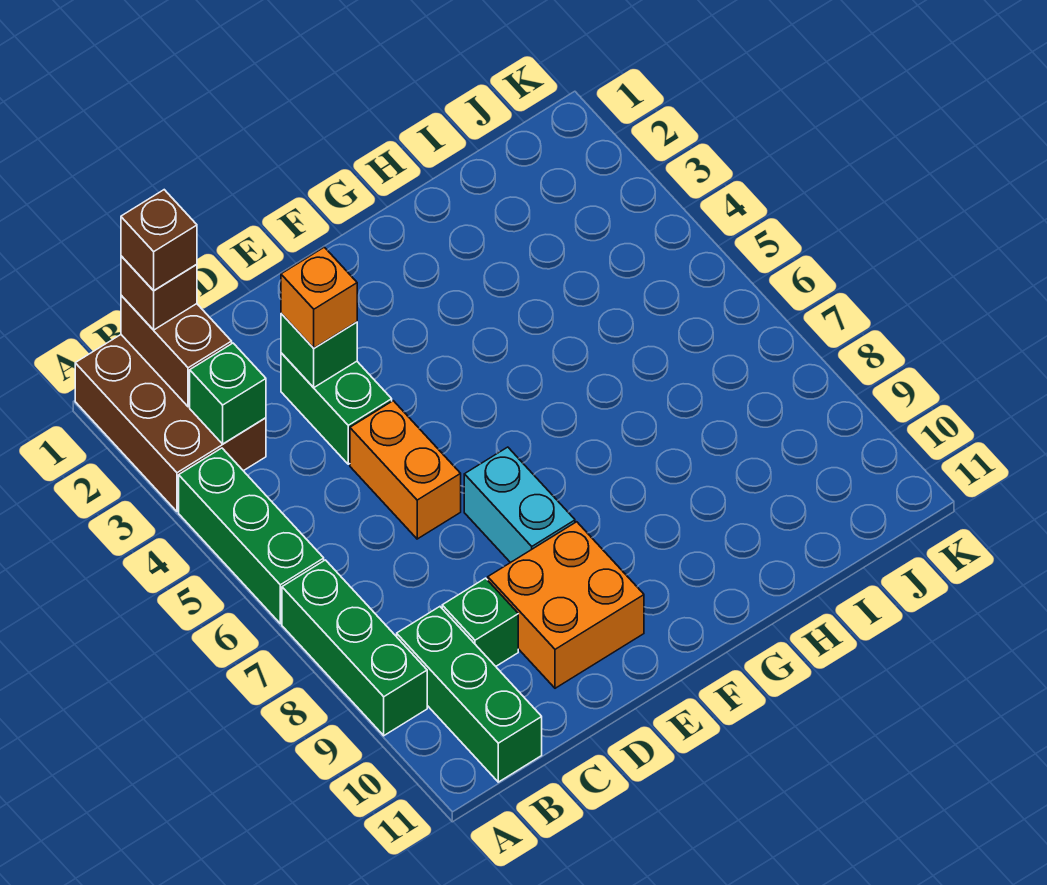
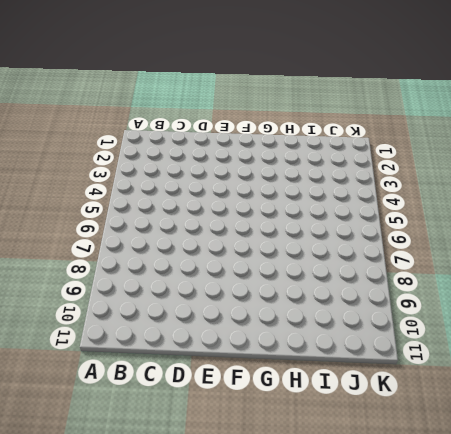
none -> brown 2x3 brick [75,335,266,512]
none -> green 1x3 brick [179,448,324,624]
none -> green 1x3 brick [282,560,427,736]

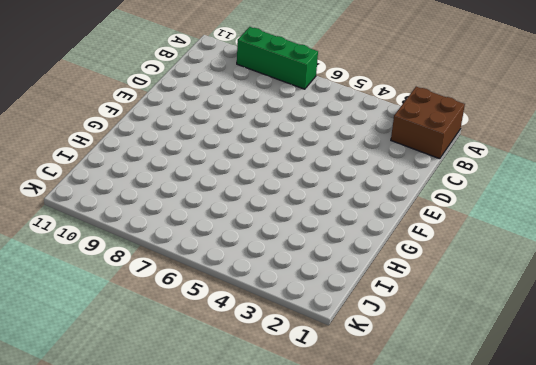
brown 2x2 brick [391,87,465,159] -> brown 2x3 brick [75,335,266,512]
none -> green 1x3 brick [179,448,324,624]
none -> green 1x3 brick [397,607,542,782]
none -> green 1x1 brick [442,578,518,666]

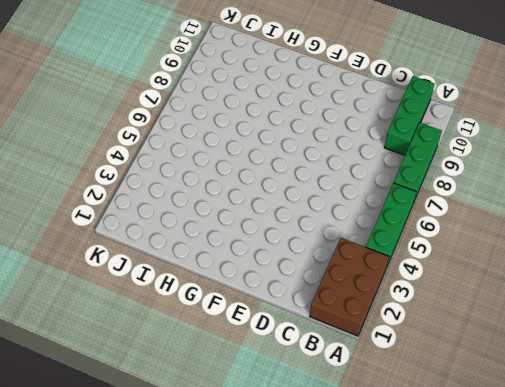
none -> green 1x1 brick [442,578,518,666]
none -> green 1x2 brick [281,353,392,464]
none -> orange 1x2 brick [350,401,461,539]

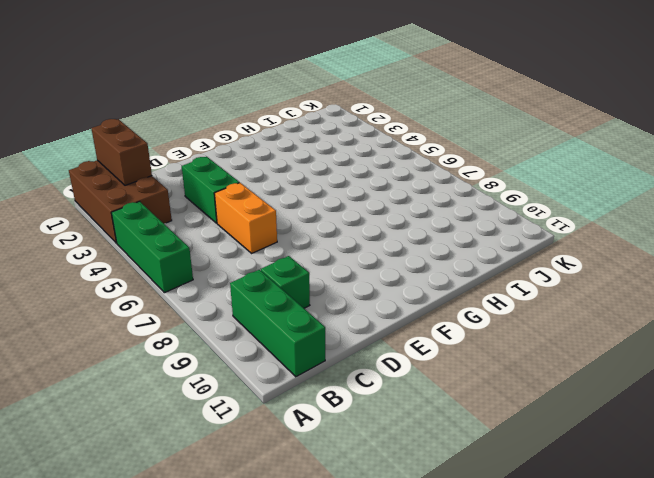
none -> green 1x3 brick [282,560,427,736]
none -> orange 2x2 brick [488,522,644,688]
none -> cyan 1x2 brick [464,447,575,563]

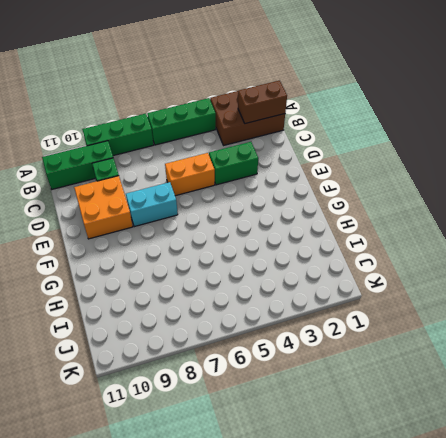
none -> green 1x1 brick [190,343,266,444]
none -> green 1x1 brick [281,314,357,388]
none -> brown 1x1 brick [121,256,197,330]

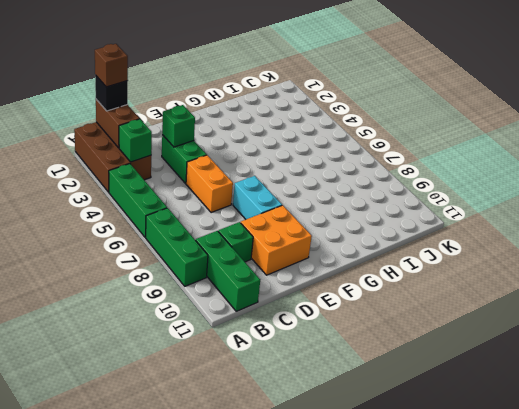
black 1x1 brick [95,75,128,111] -> brown 1x1 brick [121,256,197,330]
none -> orange 1x1 brick [281,247,357,348]

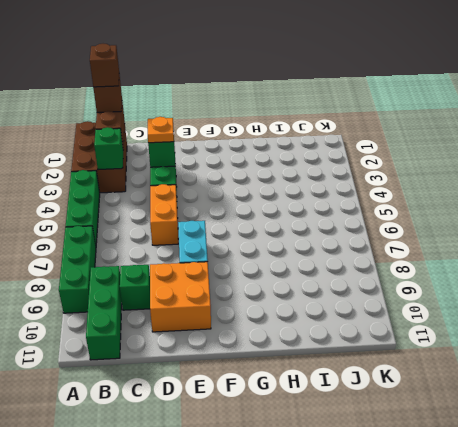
orange 1x1 plate [148,117,174,143] -> orange 1x1 brick [281,247,357,348]

